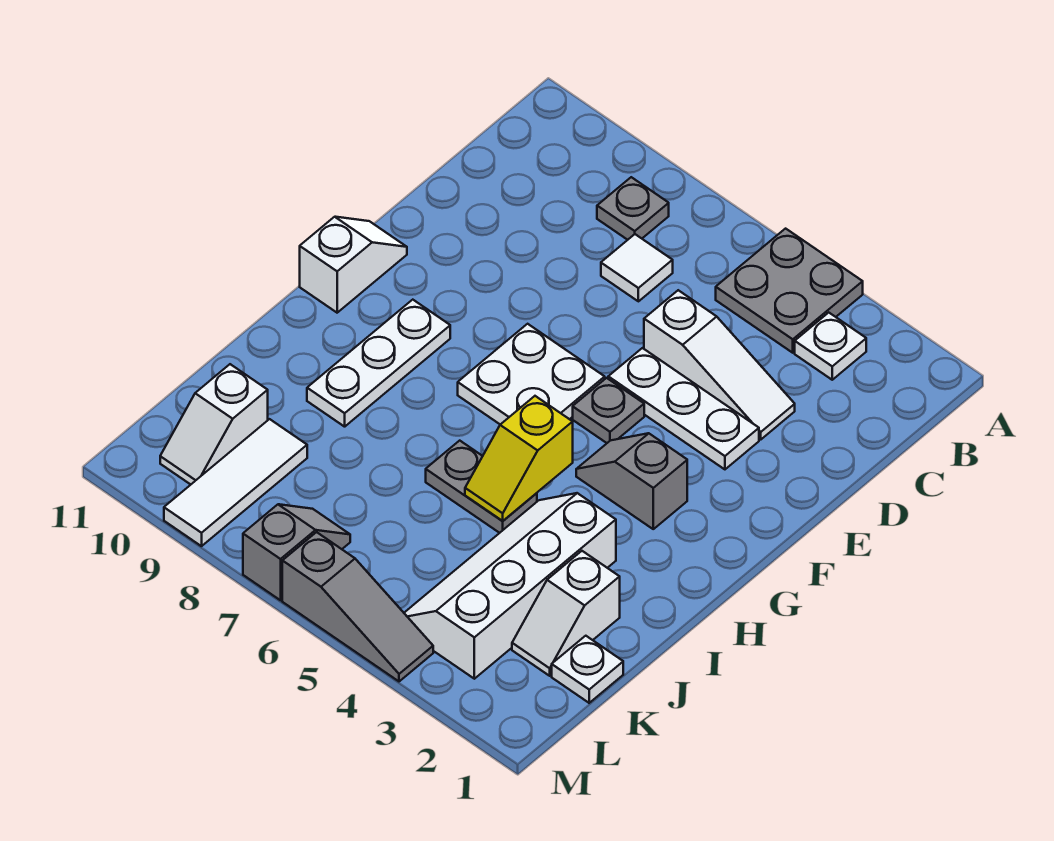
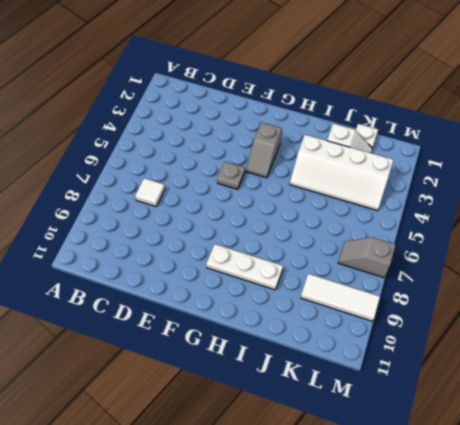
none -> grey 2x2 plate [716,229,863,353]
none -> white 1x1 plate [795,313,866,380]
none -> grey 1x1 plate [597,177,669,240]

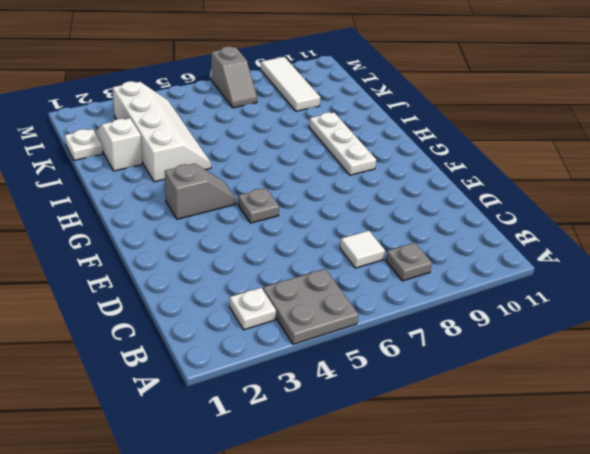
none -> white 1x3 slope [644,290,795,439]
none -> white 1x3 plate [608,348,759,469]
none -> white 2x2 plate [458,324,605,424]

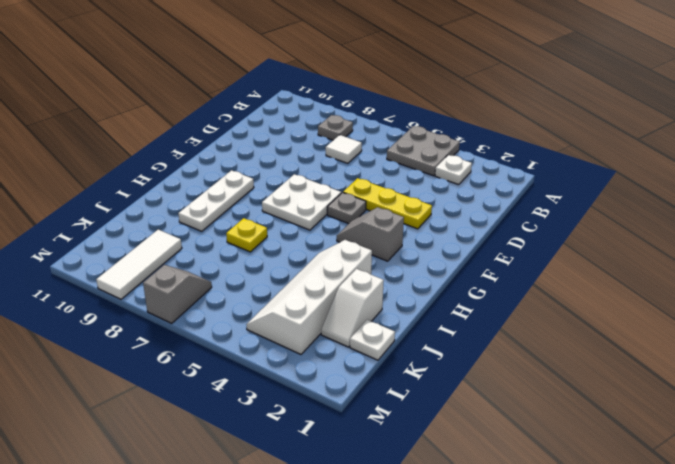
yellow 1x3 plate [343,178,432,229] -> white 1x3 plate [608,348,759,469]
yellow 1x1 plate [226,218,267,252] -> none
none -> white 1x3 slope [644,290,795,439]
none -> white 1x2 slope [300,217,407,313]
none -> grey 1x2 plate [426,441,537,533]

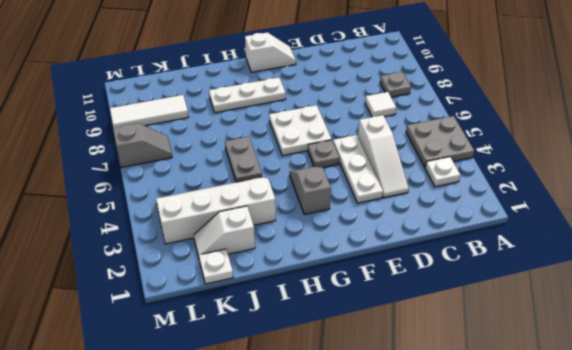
none -> white 1x2 slope [160,364,268,484]
none -> grey 1x3 slope [282,532,433,681]
none -> yellow 1x2 slope [465,396,573,521]

